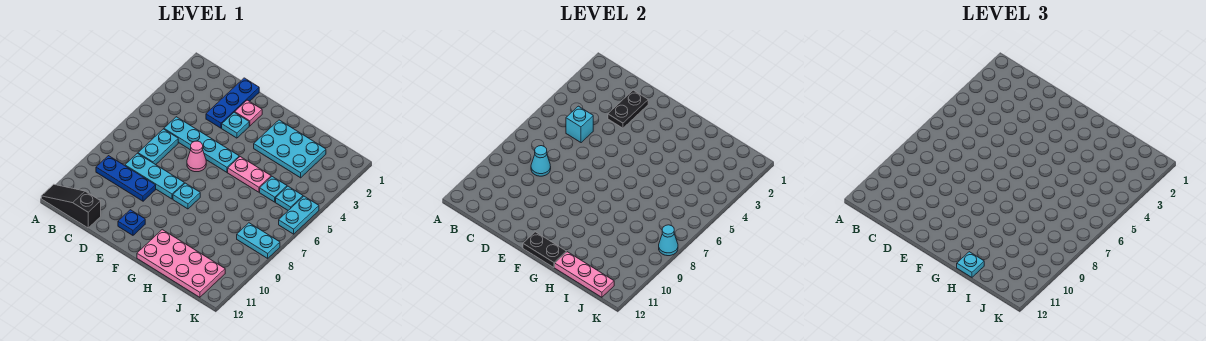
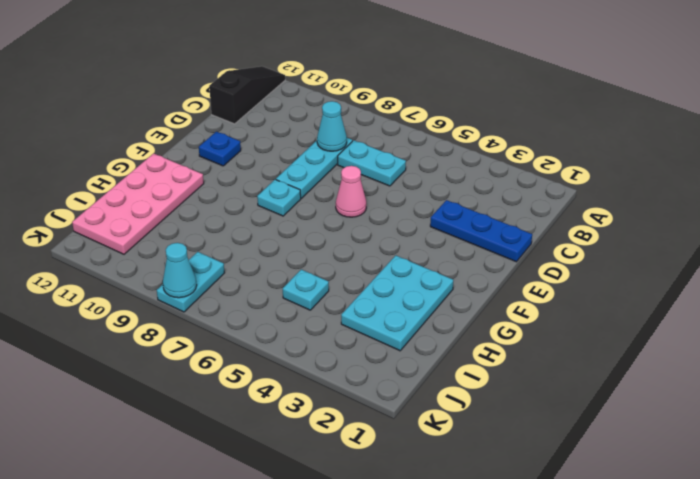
none -> blue 1x3 plate [96,156,156,201]
none -> cyan 1x4 plate [164,117,239,172]
none -> pink 1x1 plate [235,100,262,126]

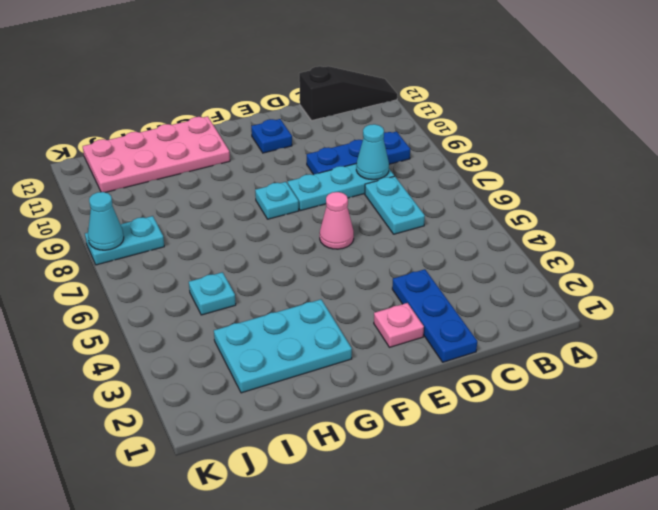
none -> cyan 1x4 plate [164,117,239,172]
none -> cyan 1x1 plate [222,112,249,138]
none -> pink 1x2 plate [228,157,271,192]

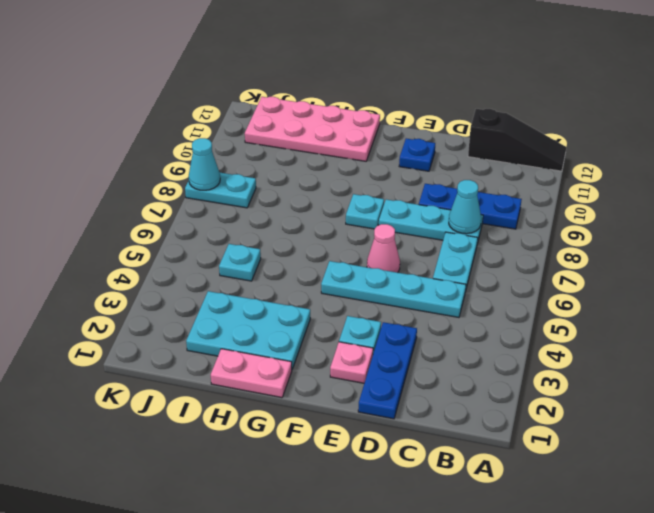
pink 1x2 plate [211,349,292,398] -> pink 1x2 plate moved to [228,157,271,192]
none -> cyan 1x1 plate [276,186,303,210]
none -> cyan 1x2 plate [279,196,319,234]
none -> cyan 1x1 brick [566,106,593,143]

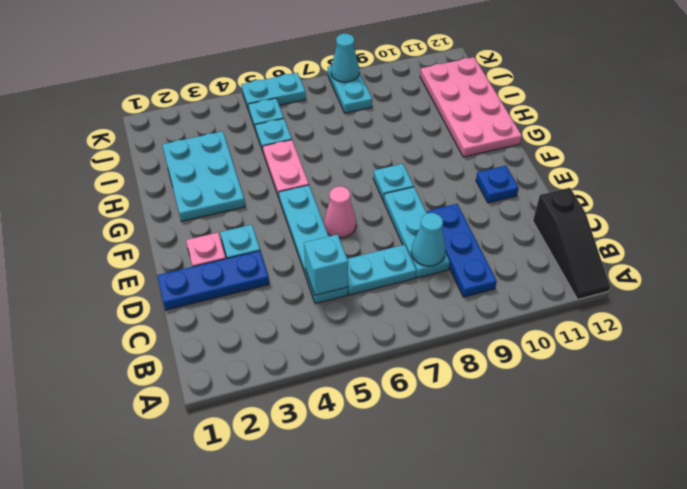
none -> black 1x2 plate [608,90,648,128]
none -> black 1x2 plate [523,232,566,267]
none -> pink 1x3 plate [555,252,614,297]

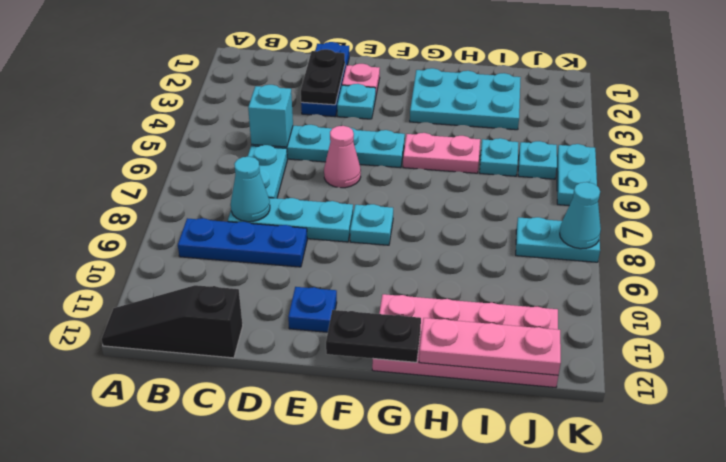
none -> cyan 1x1 plate [957,252,984,277]

